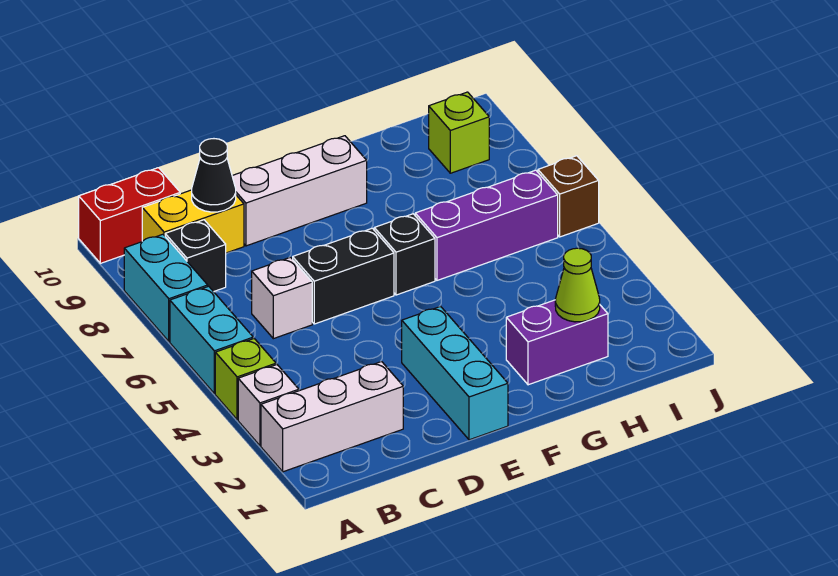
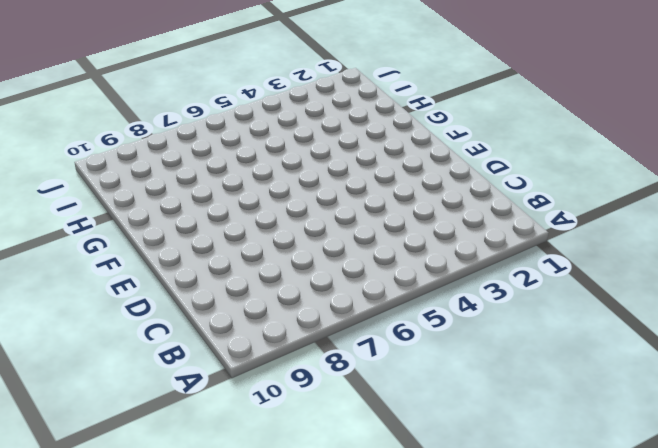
none -> white 1x3 brick [261,362,403,472]
none -> white 1x1 brick [238,365,299,446]
none -> lime 1x1 brick [215,339,276,420]

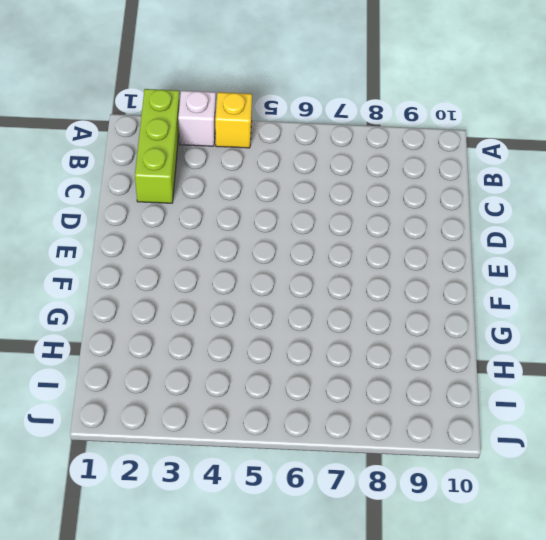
lime 1x3 brick [135,89,180,203] -> white 1x3 brick [261,362,403,472]
yellow 1x1 brick [215,92,252,148] -> lime 1x1 brick [215,339,276,420]
none -> cyan 1x2 brick [170,286,253,394]
none -> cyan 1x2 brick [124,234,208,341]
none -> red 1x2 brick [79,168,180,263]

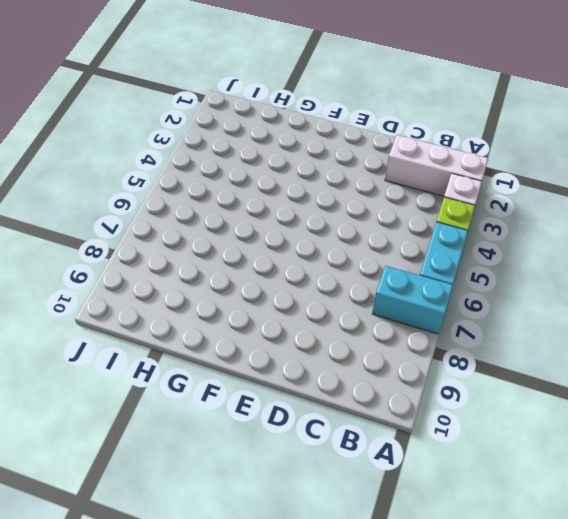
cyan 1x2 brick [372,266,453,334] -> cyan 1x2 brick turned to [124,234,208,341]
none -> red 1x2 brick [79,168,180,263]
none -> black 1x1 brick [165,220,226,292]
none -> yellow 1x2 brick [142,190,244,253]

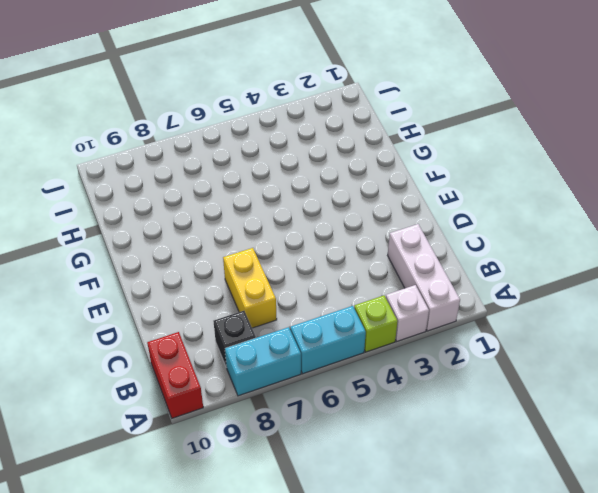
yellow 1x2 brick [223,248,277,328] -> yellow 1x2 brick moved to [142,190,244,253]
none -> white 1x1 brick [252,257,312,339]
none -> black 1x2 brick [293,228,394,324]
none -> white 1x3 brick [232,136,367,246]

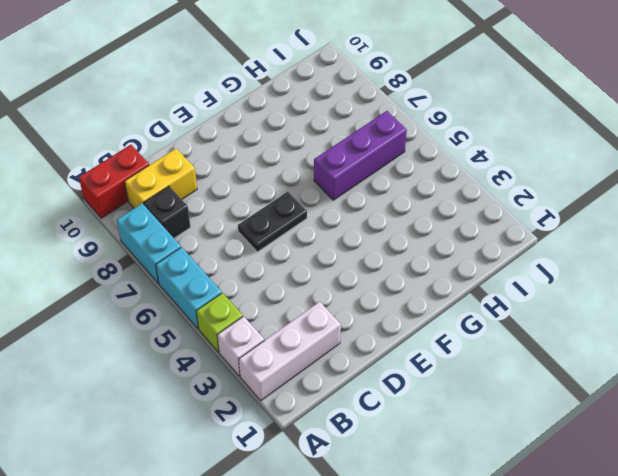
black 1x2 plate [238,192,307,252] -> black 1x2 brick [293,228,394,324]
none -> white 1x1 brick [252,257,312,339]
none -> white 1x3 brick [232,136,367,246]
none -> cyan 1x3 brick [402,306,508,440]

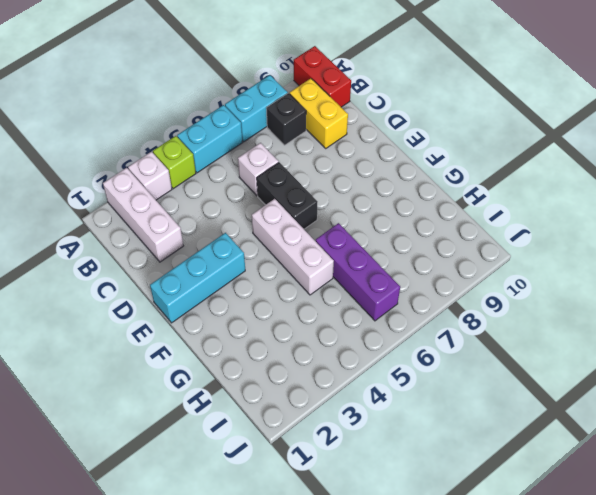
white 1x3 brick [252,199,334,295] -> white 1x3 brick moved to [232,136,367,246]
none -> black 1x1 brick [374,214,435,295]
none -> purple 1x2 brick [506,300,608,385]
none -> lime 1x1 brick [429,92,489,173]

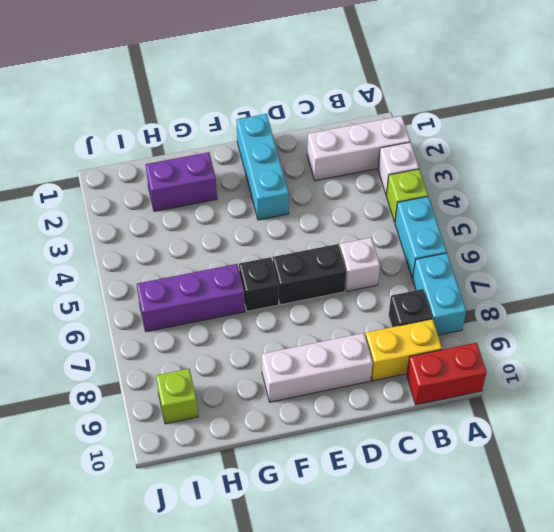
none -> brown 1x1 brick [538,156,599,237]
none -> black 1x1 cone [192,139,236,212]
none -> lime 1x1 cone [555,248,600,322]

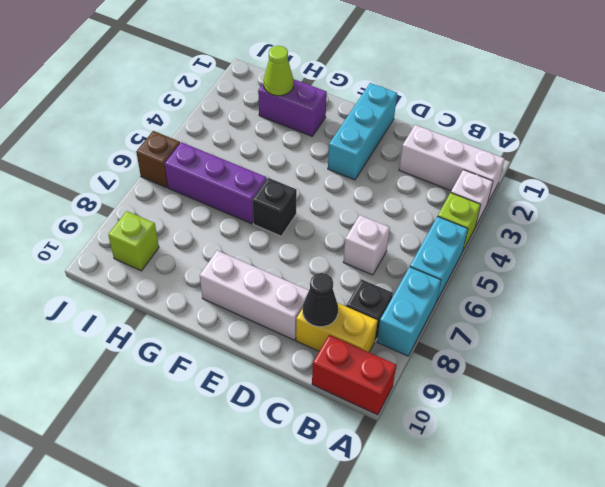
none -> black 1x2 brick [293,228,394,324]

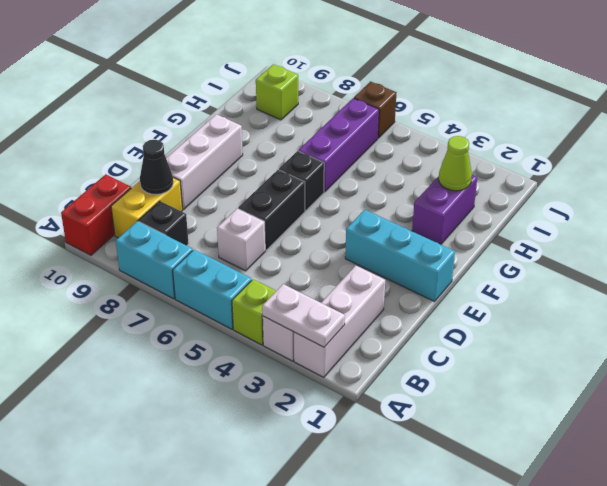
white 1x2 plate [262,284,345,347] -> none

